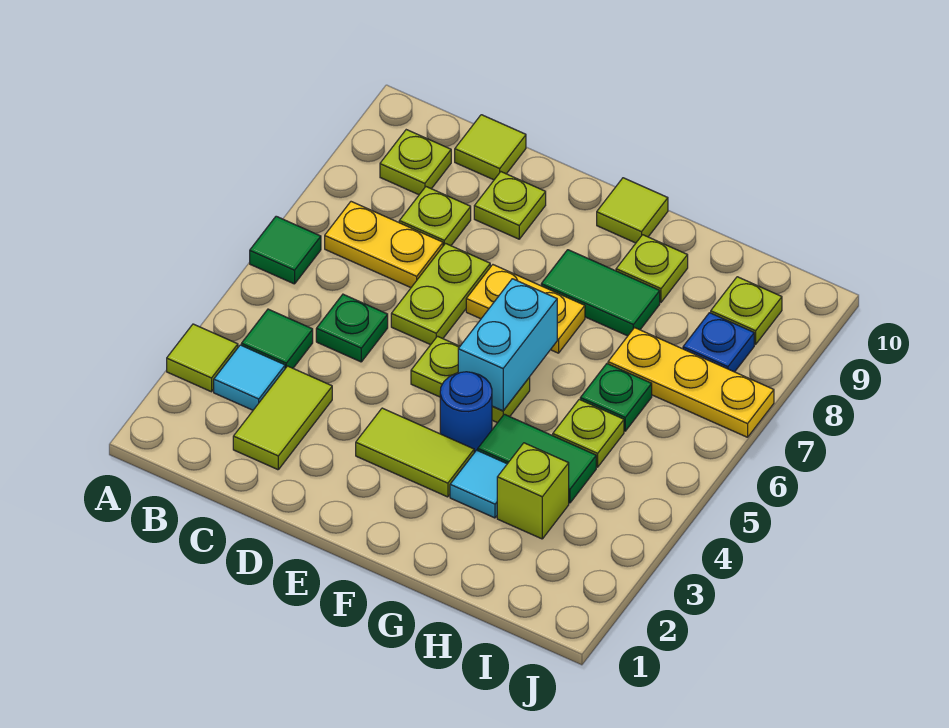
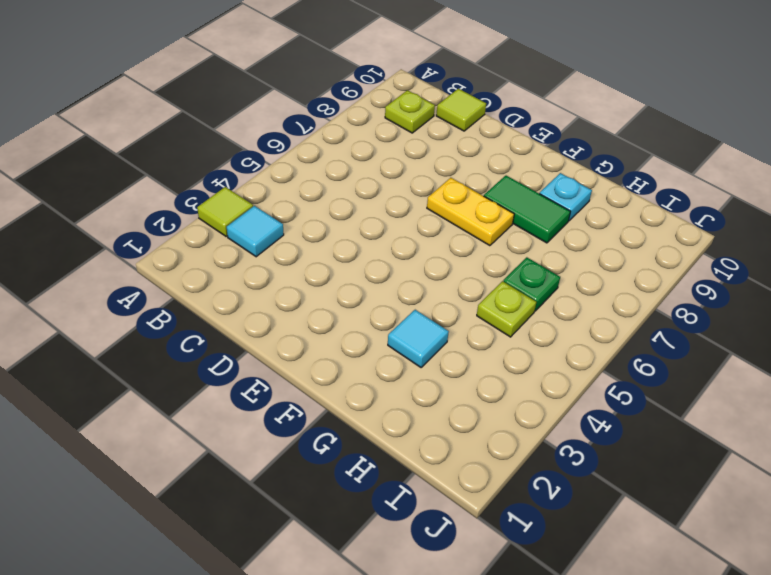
cyan 1x1 plate [539,173,592,221] -> lime 1x1 plate [616,235,688,302]
none -> green 1x1 tile [250,216,321,284]
none -> green 1x1 tile [241,309,313,368]
none -> yellow 1x2 plate [325,202,443,288]

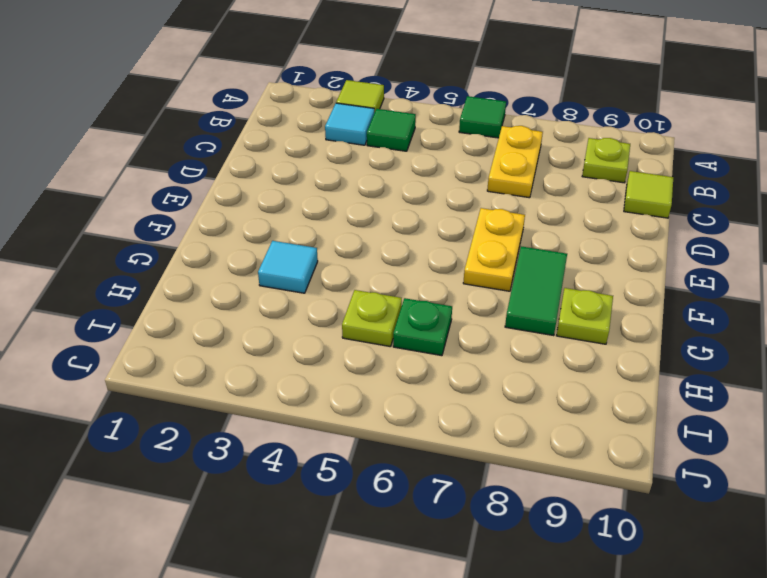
none -> lime 1x2 tile [233,366,332,470]
none -> green 1x1 plate [316,294,388,362]
none -> lime 1x1 plate [399,187,471,246]

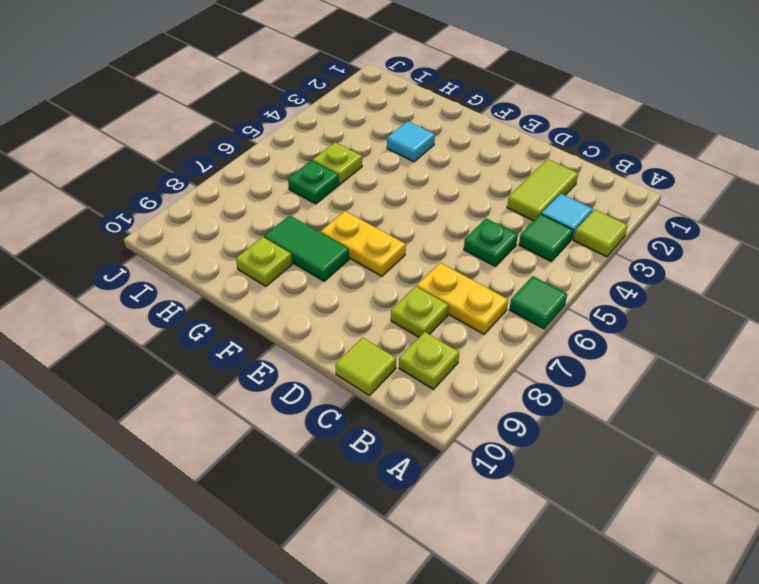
none -> lime 1x2 plate [391,244,490,345]
none -> lime 1x1 plate [474,172,546,239]
none -> lime 1x2 tile [356,408,474,497]

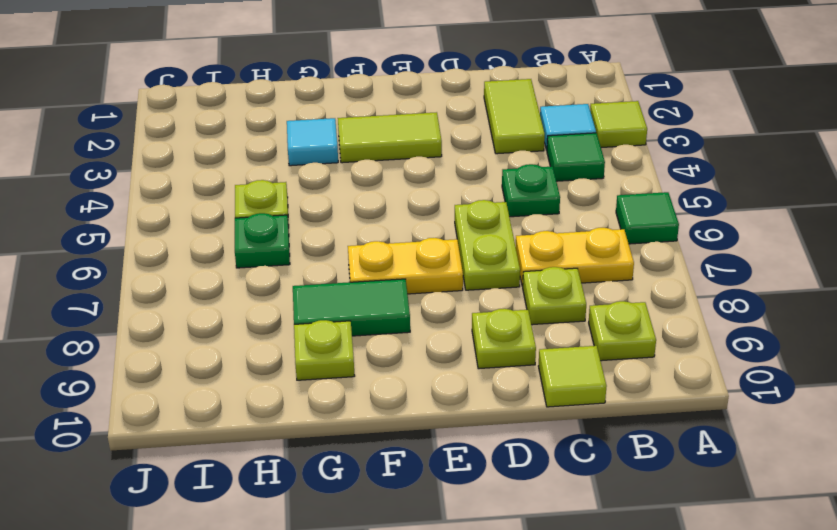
none -> lime 1x2 plate [411,336,530,423]
none -> blue 1x1 round brick [440,372,492,453]
none -> lime 1x1 tile [597,178,668,243]

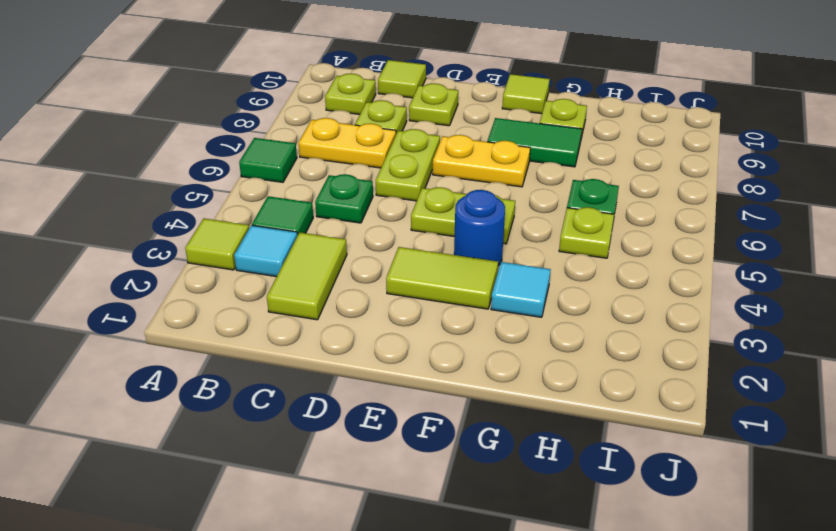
none -> green 1x2 tile [478,414,596,503]
none -> lime 1x1 brick [497,443,569,539]
none -> yellow 1x3 plate [608,328,774,437]

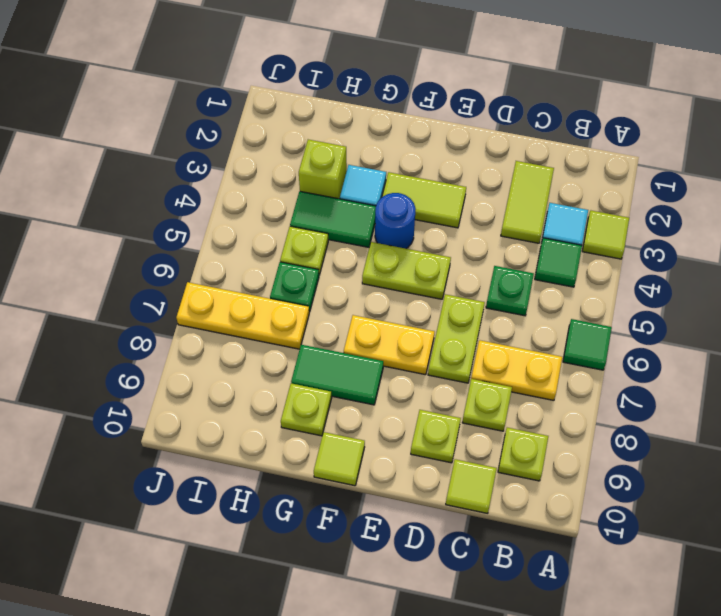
none -> blue 1x1 plate [683,313,754,372]
none -> lime 1x1 plate [711,277,782,344]
none -> cyan 1x2 brick [458,279,557,411]

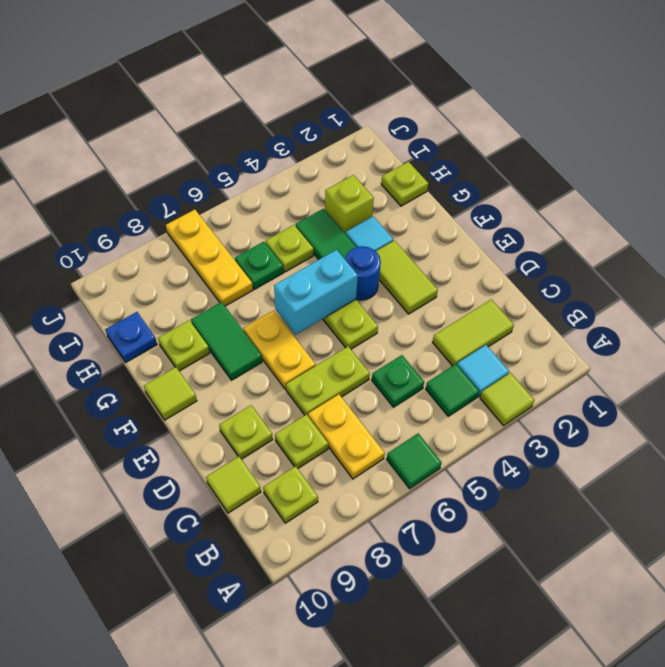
lime 1x1 plate [381,162,428,206] -> lime 1x1 plate moved to [711,277,782,344]
blue 1x1 plate [105,312,157,363] -> blue 1x1 plate moved to [683,313,754,372]

